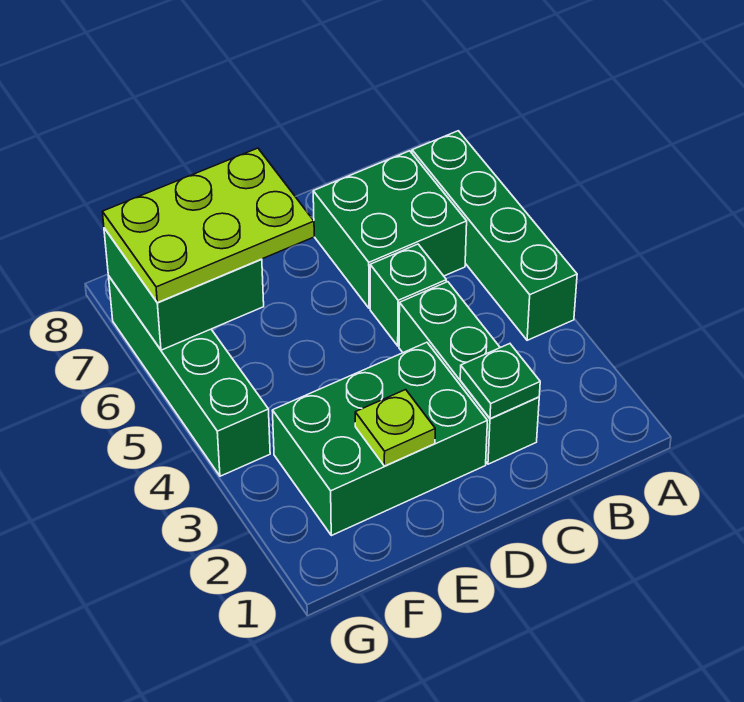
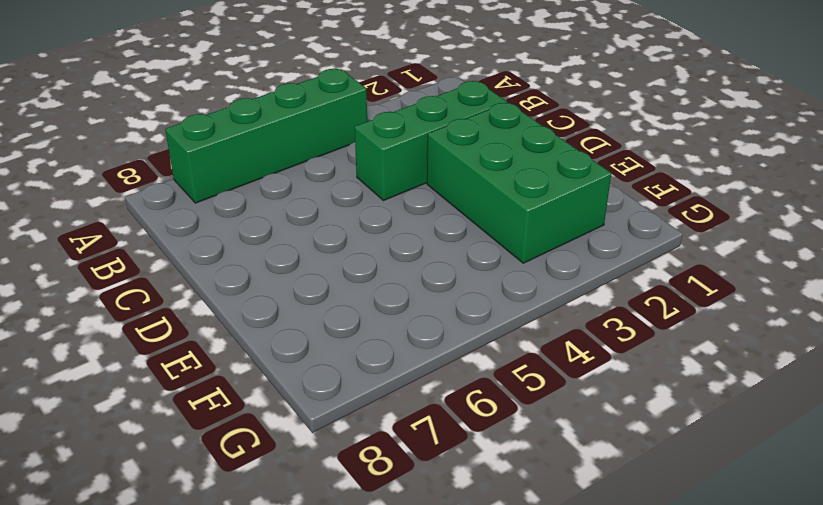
none -> green 2x2 brick [313,151,467,308]
none -> green 1x1 brick [370,244,446,346]

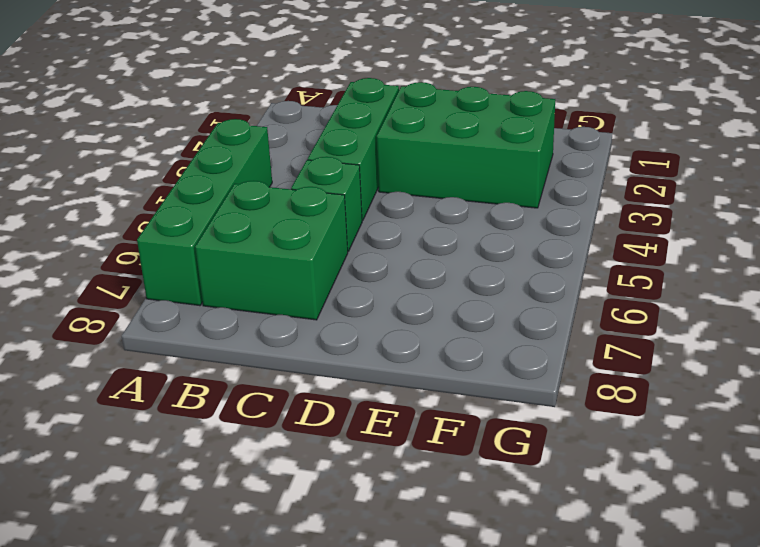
none -> green 1x4 brick [109,277,270,476]
none -> green 1x1 plate [460,344,540,419]

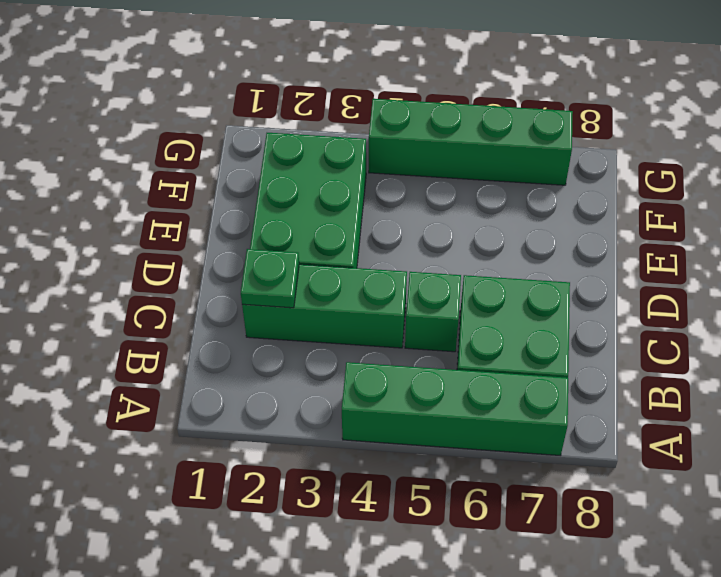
none -> lime 1x1 plate [355,390,435,466]
none -> green 2x2 brick [104,228,264,350]

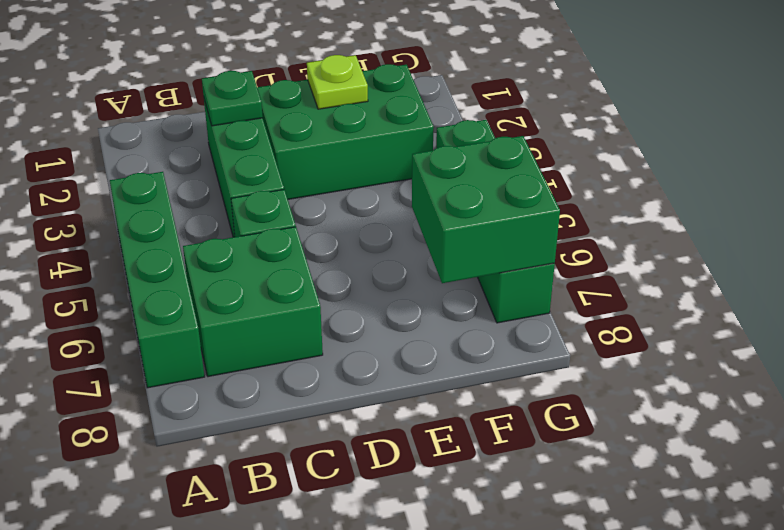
none -> lime 2x3 plate [102,148,314,303]

